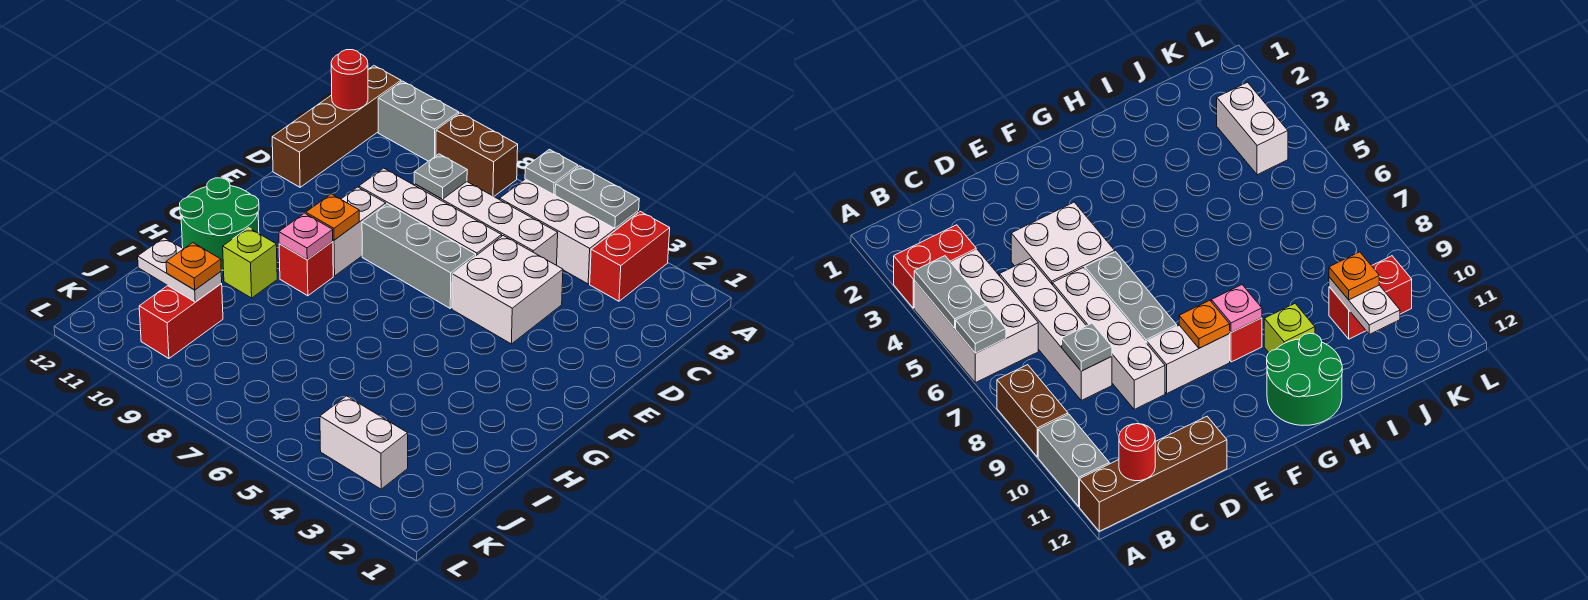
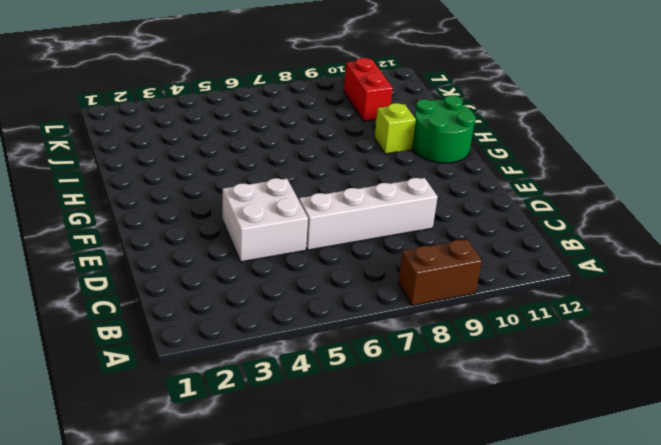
none -> red 1x2 brick [590,212,670,301]
none -> white 2x3 brick [500,179,639,284]
none -> grey 1x2 brick [378,81,459,161]

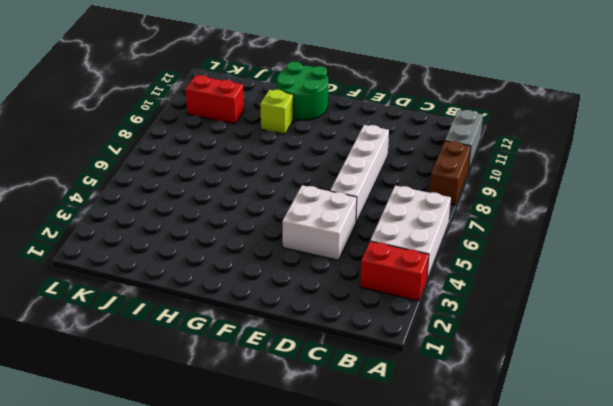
none -> brown 1x4 brick [272,66,401,187]
none -> white 1x4 brick [414,182,558,265]
none -> grey 1x3 brick [362,204,476,308]

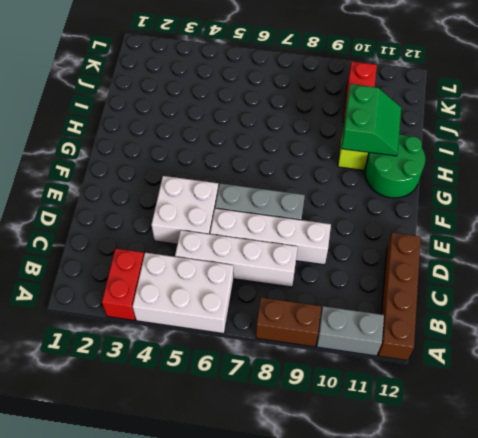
green 2x2 slope [341,84,401,156] -> none
none -> white 1x2 brick [333,187,386,276]
none -> red 1x1 brick [279,242,333,296]
none -> white 1x2 brick [320,396,408,489]

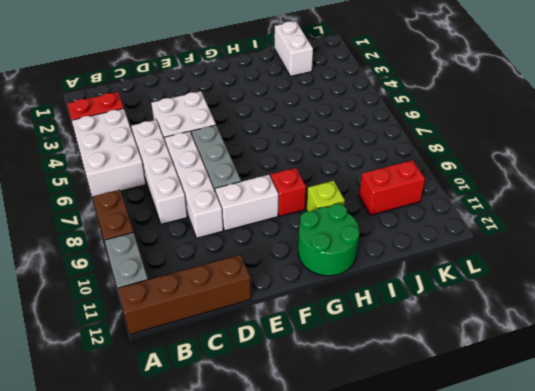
white 1x2 brick [275,21,313,76] -> white 1x2 brick moved to [320,396,408,489]
none -> grey 1x2 plate [555,166,639,228]
none -> grey 1x1 plate [525,149,578,194]
none -> red 1x1 round brick [331,50,368,110]

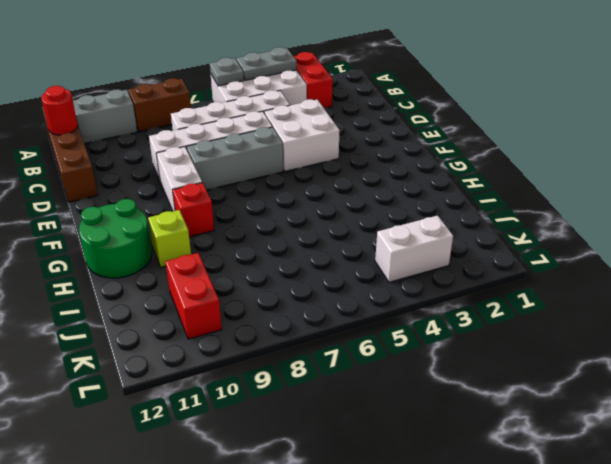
none -> grey 1x1 plate [414,154,467,199]
none -> orange 1x1 plate [306,194,359,240]
none -> pink 1x1 plate [279,213,333,260]

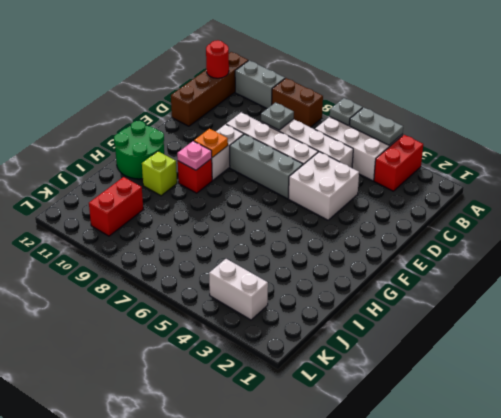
none -> white 1x2 plate [138,237,222,302]
none -> orange 1x1 plate [166,243,221,290]

